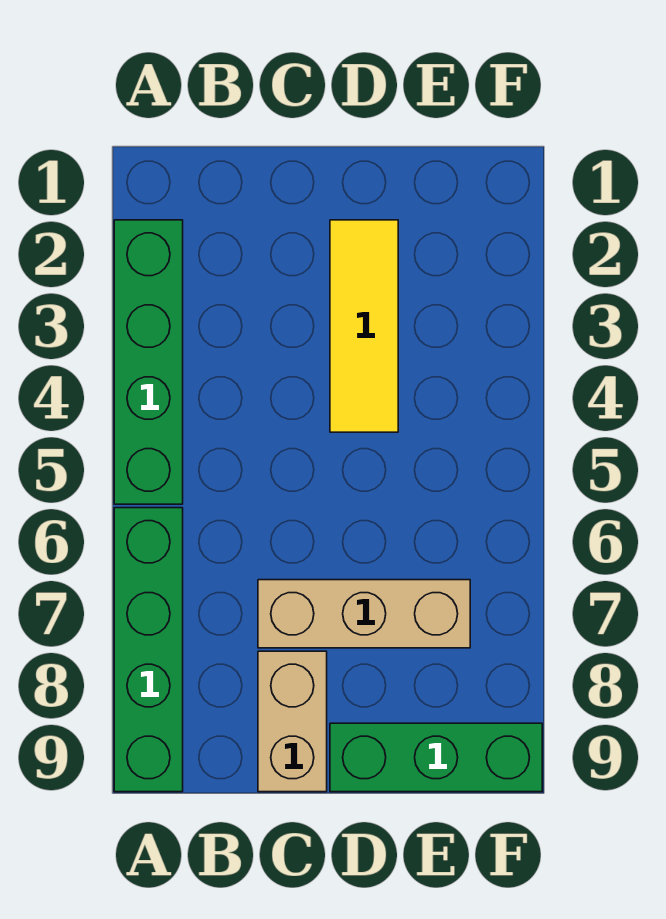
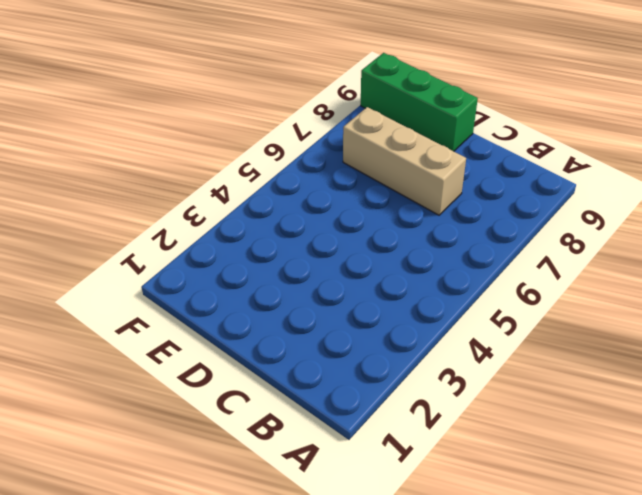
none -> green 1x4 brick [114,220,183,504]
none -> green 1x4 brick [114,508,183,792]

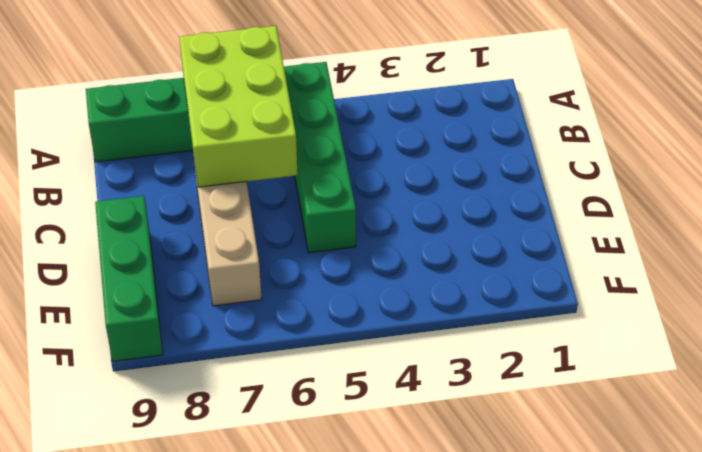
green 1x4 brick [284,62,356,253] -> green 1x4 brick turned to [114,220,183,504]
lime 2x3 brick [179,26,298,187] -> none
none -> tan 1x2 brick [258,651,327,792]
none -> yellow 1x3 tile [330,220,398,432]

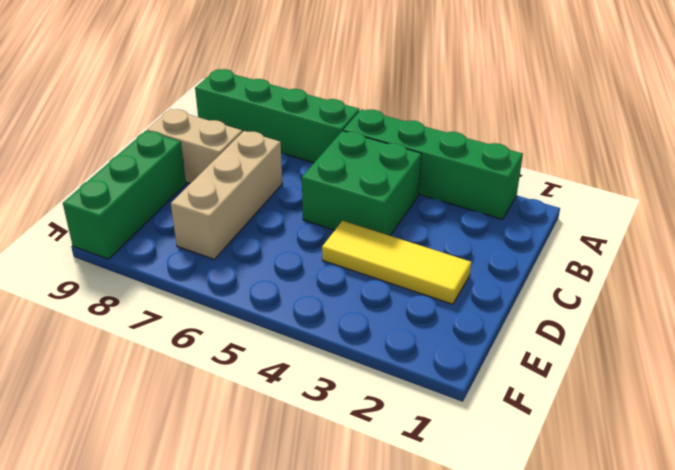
green 2x2 brick [302,131,422,236] -> none

